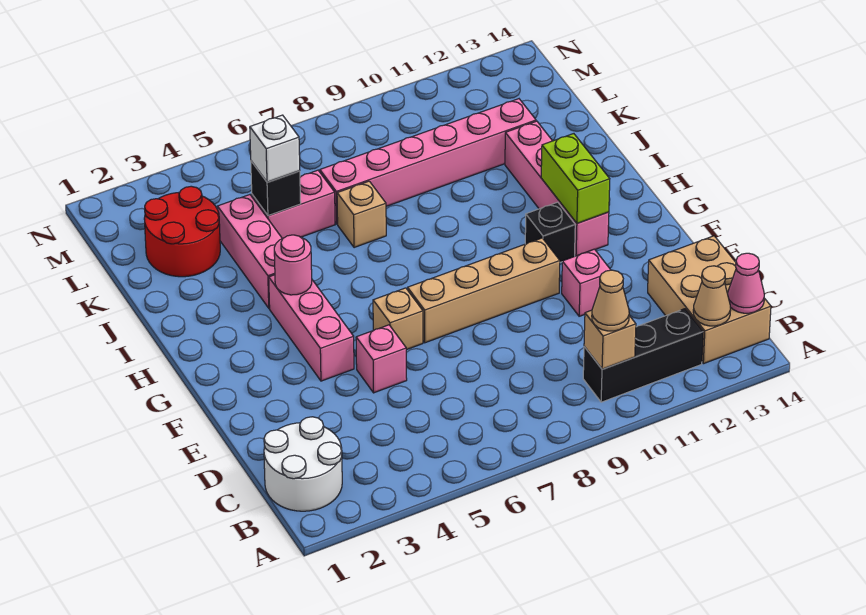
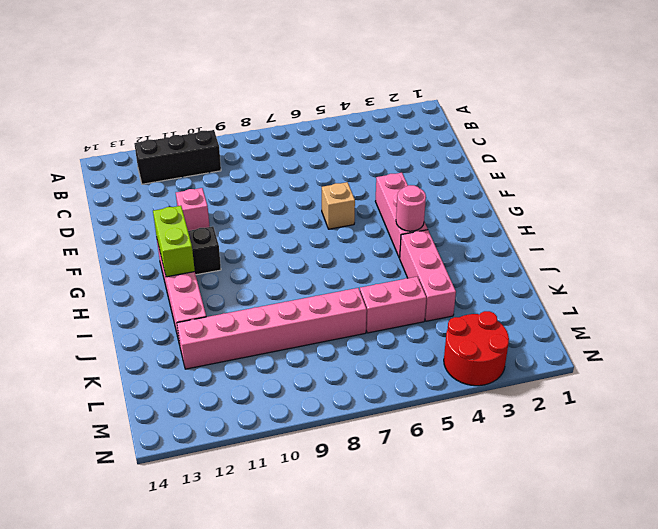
red 2x2 round brick [444,311,509,386] -> red 2x2 round brick moved to [144,186,220,277]
none -> white 2x2 round brick [264,417,342,511]
none -> tan 2x3 brick [648,236,771,364]
none -> pink 1x1 brick [356,325,407,393]

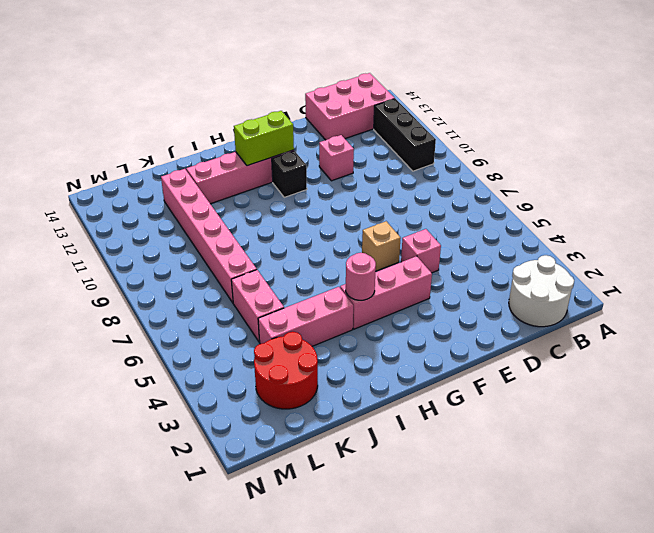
pink 2x3 brick [305,73,395,140] -> tan 2x3 brick [648,236,771,364]
none -> tan 1x4 brick [408,238,560,343]
none -> tan 1x1 brick [337,181,386,248]
none -> tan 1x1 brick [584,310,636,369]

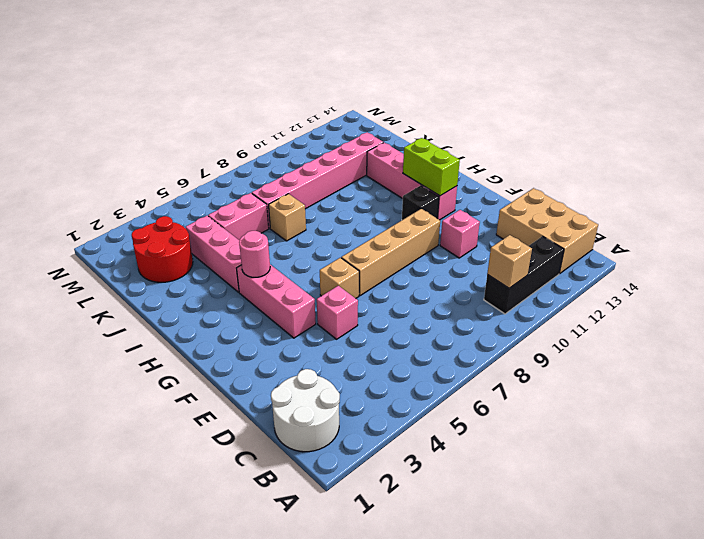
none -> tan 1x1 cone [693,266,731,326]
none -> pink 1x1 cone [728,253,764,313]
none -> black 1x1 brick [251,161,301,216]

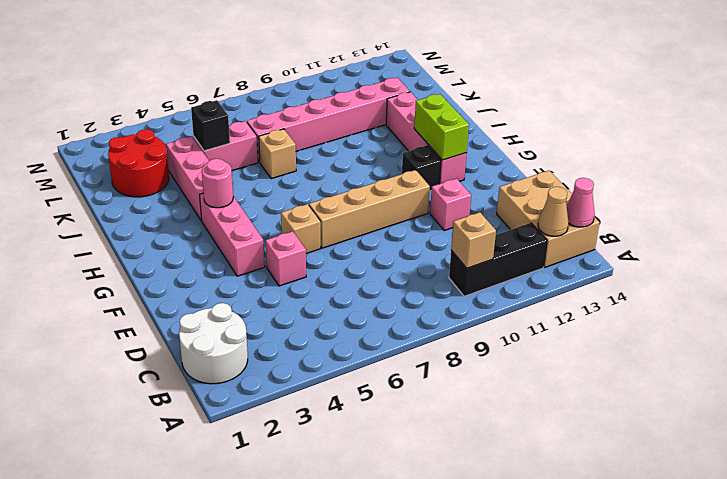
none -> tan 1x1 cone [592,270,629,331]
none -> white 1x1 brick [250,115,300,182]

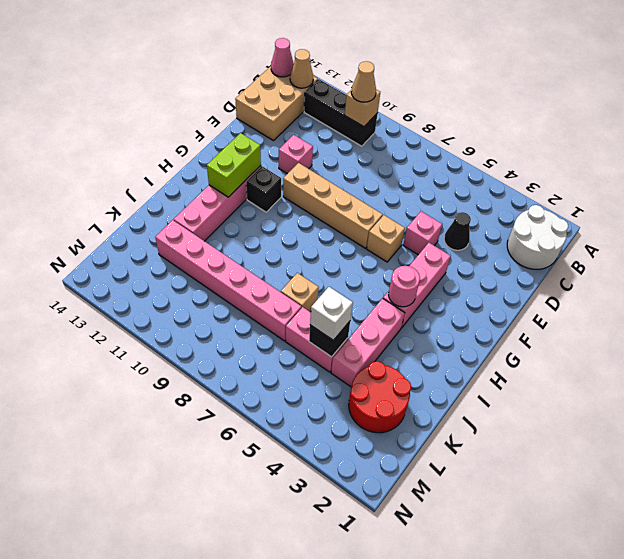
black 1x1 cone [444,212,471,250] -> none

